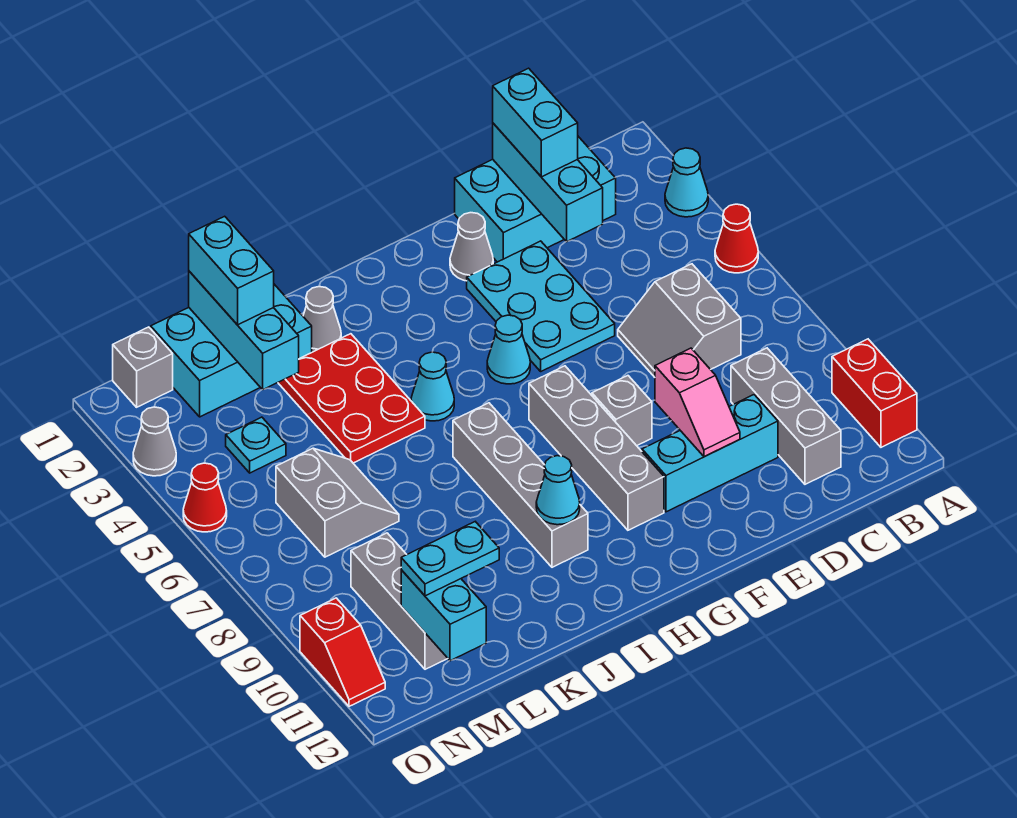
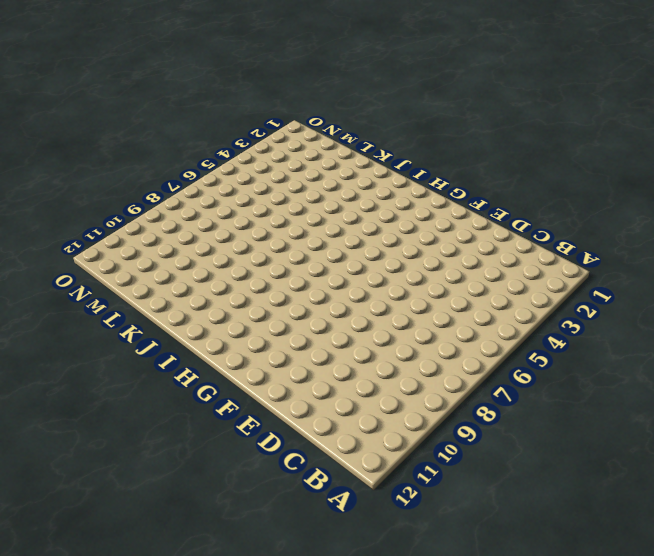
none -> cyan 1x1 cone [665,148,708,217]
none -> red 1x1 cone [715,204,758,273]
none -> red 1x2 brick [832,339,917,447]
none -> cyan 2x3 brick [455,137,616,262]

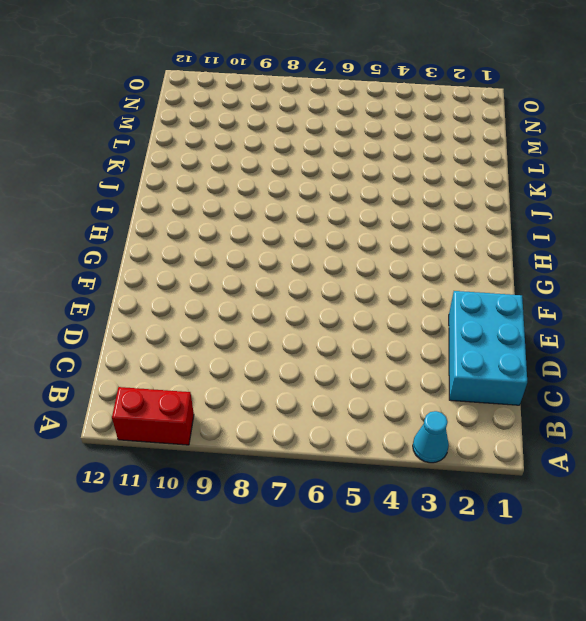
none -> red 1x1 cone [715,204,758,273]
none -> grey 2x2 slope [618,264,741,377]
none -> grey 1x3 brick [731,348,841,484]
none -> cyan 1x3 brick [642,395,778,512]

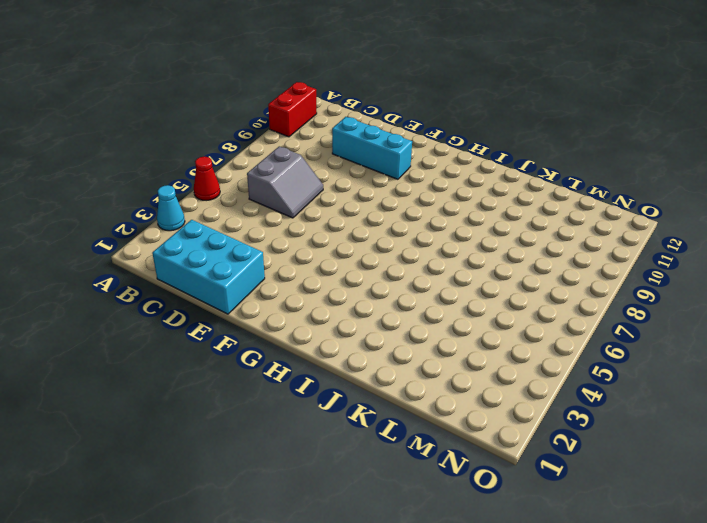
none -> grey 1x3 brick [731,348,841,484]
none -> cyan 2x3 plate [467,241,615,371]
none -> grey 1x1 cone [450,213,493,281]
none -> grey 1x1 brick [592,376,652,446]

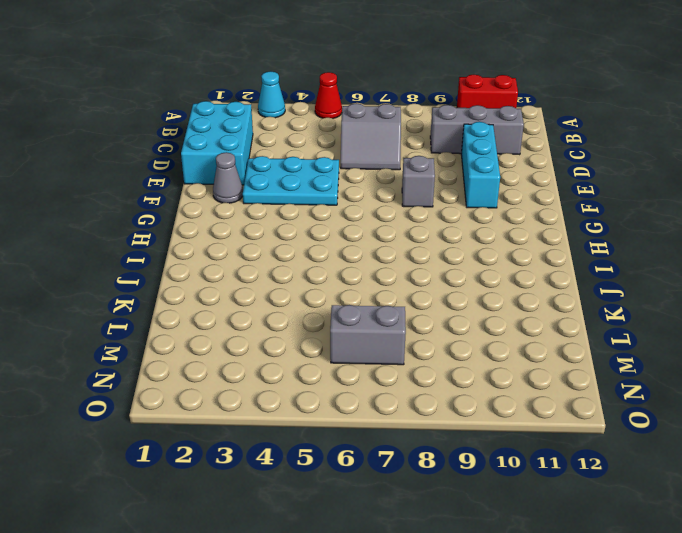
none -> cyan 1x1 cone [487,315,530,384]
none -> grey 1x4 brick [529,366,664,530]
none -> cyan 1x1 cone [411,352,454,421]
none -> grey 1x4 brick [453,403,588,567]

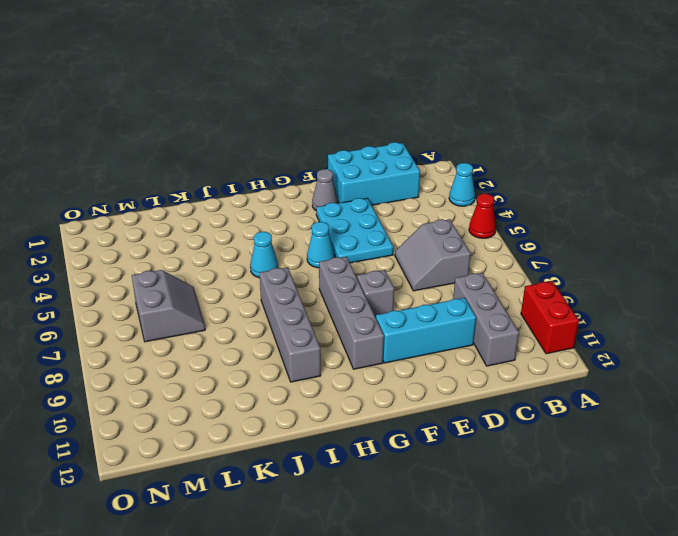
none -> grey 1x1 cone [303,287,341,352]
none -> red 2x3 plate [278,334,425,463]
none -> cyan 2x3 brick [151,284,312,417]
none -> cyan 1x1 plate [226,417,286,473]

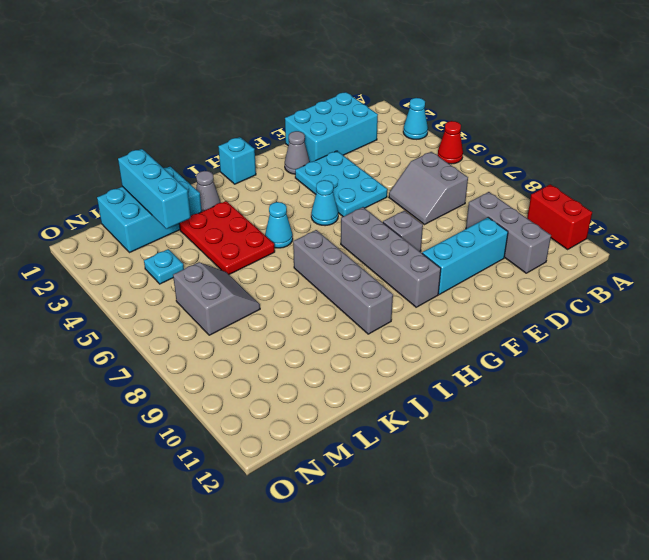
cyan 1x1 brick [218,137,256,184] -> none
none -> grey 1x3 brick [351,533,448,669]
none -> grey 1x1 brick [113,327,173,407]
none -> grey 1x1 cone [133,407,176,476]
none -> red 1x1 cone [183,463,227,532]

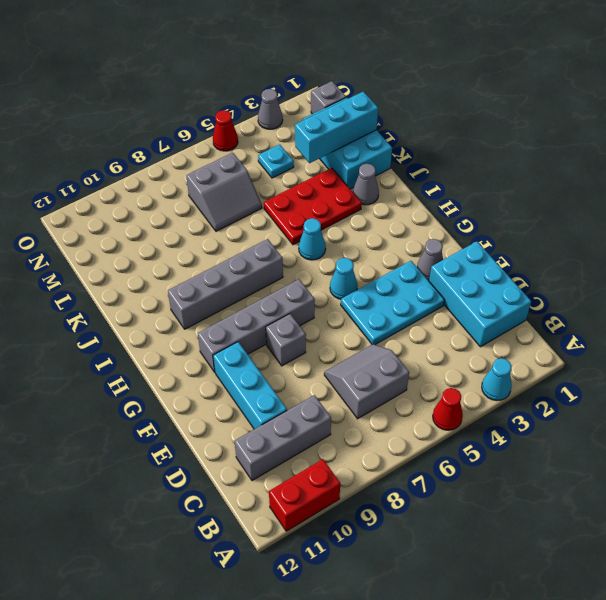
none -> grey 1x3 brick [351,533,448,669]
none -> red 1x2 slope [300,598,385,706]
none -> cyan 1x3 brick [493,123,603,242]
none -> pink 1x2 slope [655,348,740,456]

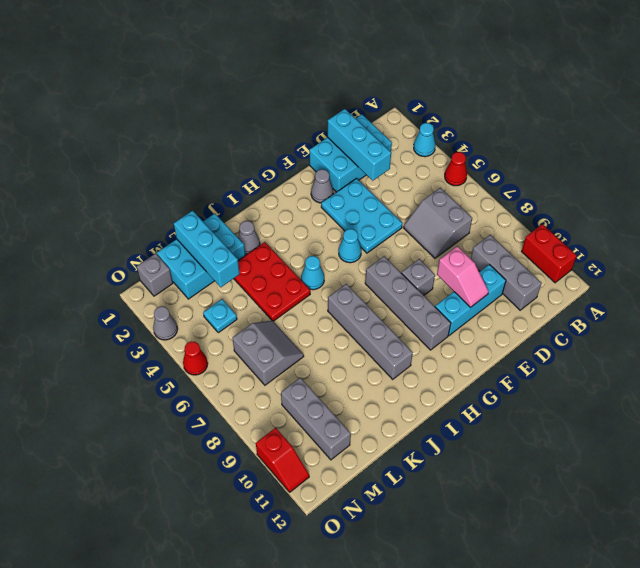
none -> cyan 1x1 cone [536,456,580,525]
none -> cyan 1x2 brick [401,570,486,661]
none -> cyan 1x2 brick [493,68,578,177]
none -> cyan 1x2 brick [189,216,274,325]

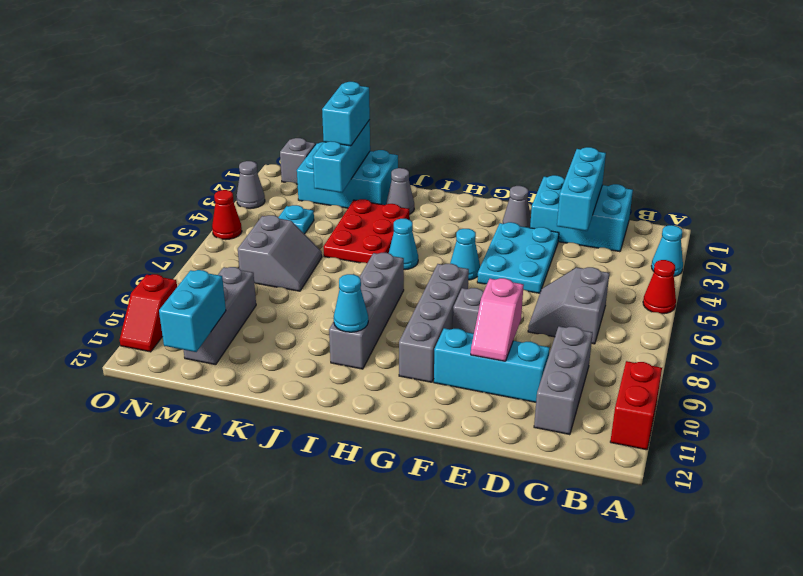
none -> cyan 1x2 brick [493,68,578,177]
none -> cyan 1x2 plate [401,522,499,596]

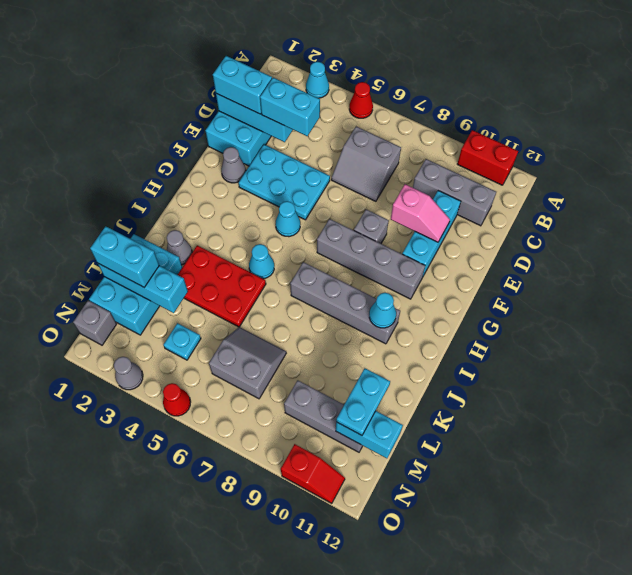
cyan 1x2 brick [260,78,320,136] -> none

